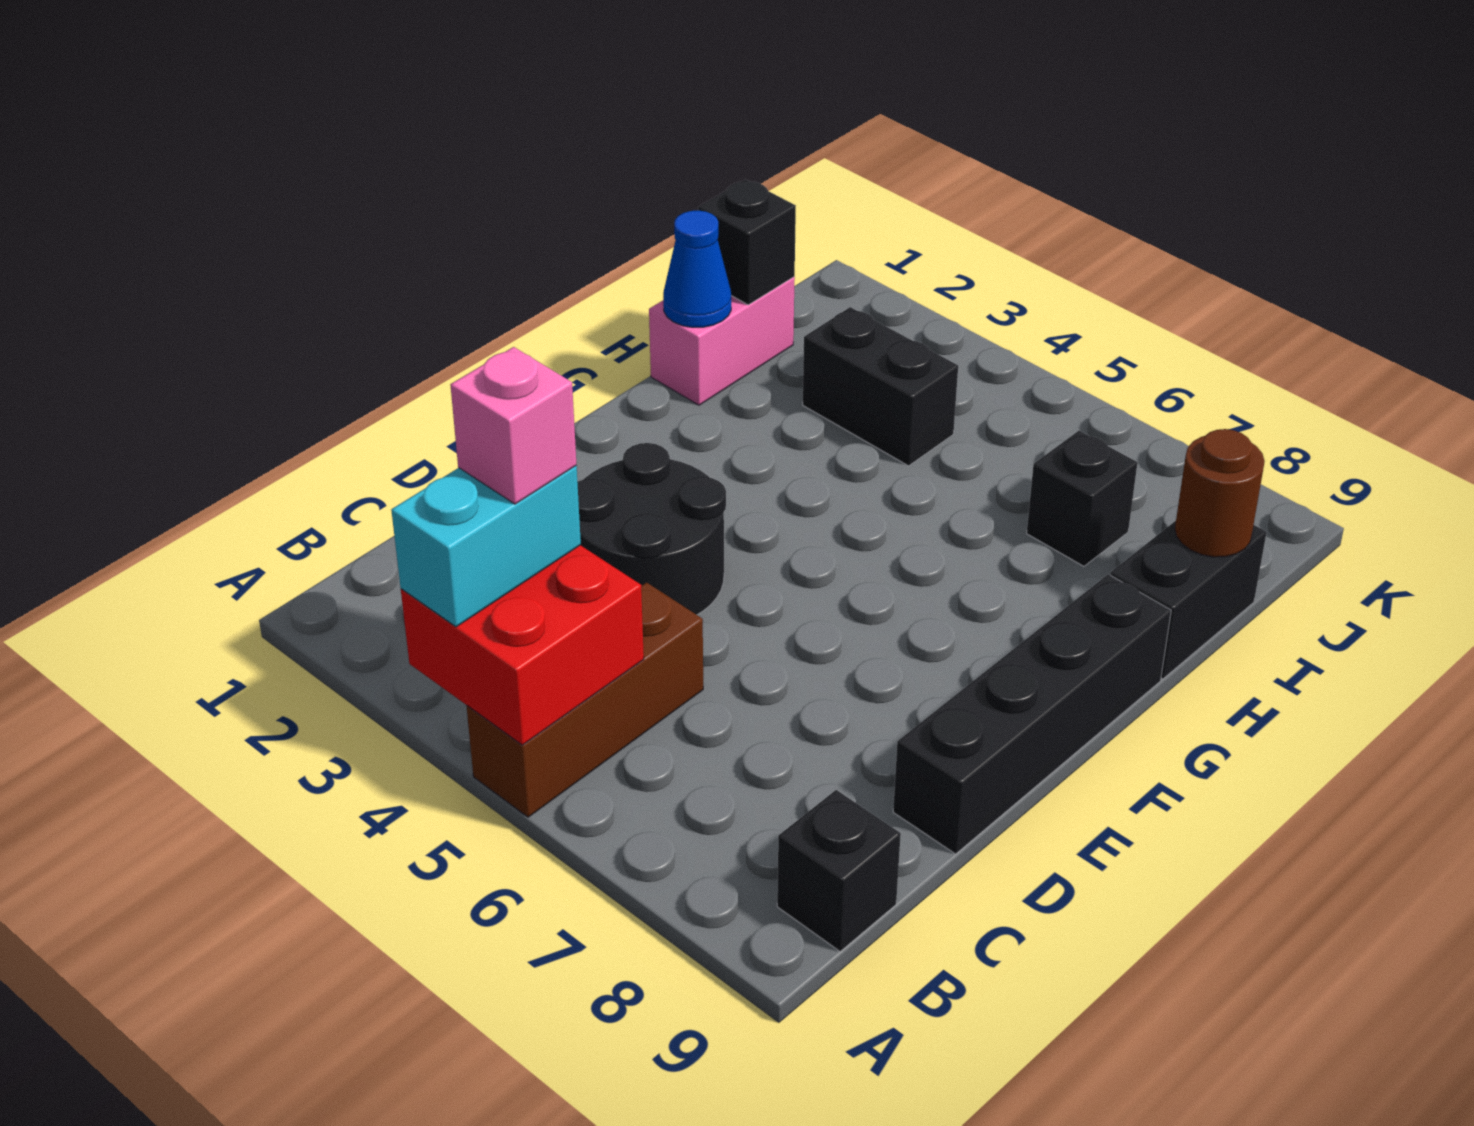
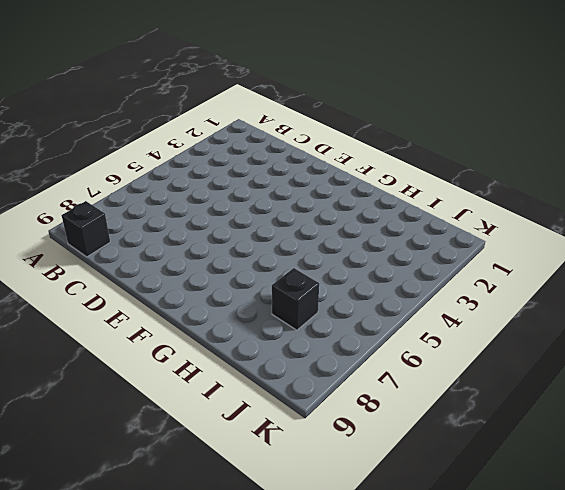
none -> brown 1x3 brick [466,583,703,817]
none -> black 2x2 round brick [577,443,726,615]
none -> black 1x4 brick [893,574,1171,854]

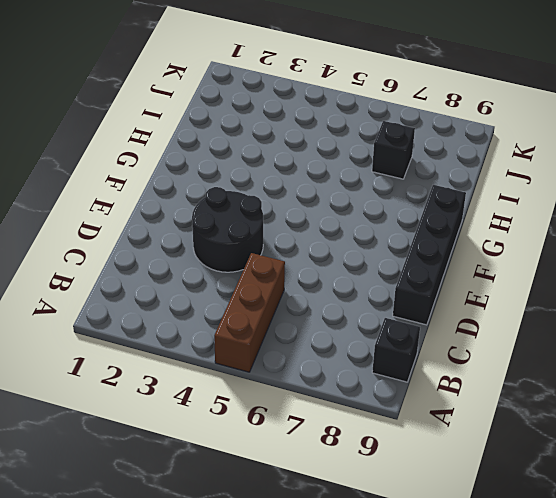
none -> pink 1x2 brick [649,277,795,405]
none -> black 1x2 brick [1110,521,1267,679]
none -> black 1x2 brick [803,307,958,466]

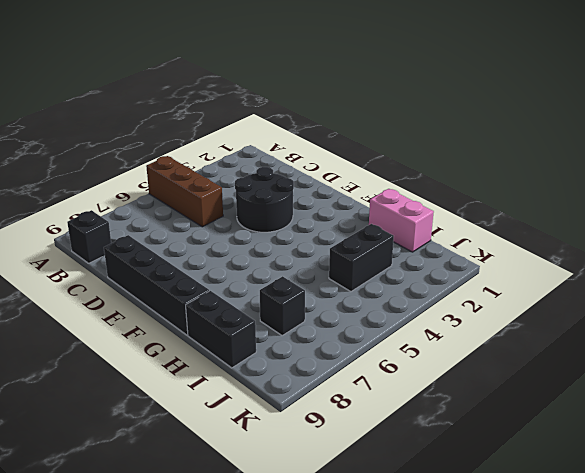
none -> red 2x2 brick [401,545,644,745]
none -> blue 1x1 cone [663,211,731,327]
none -> black 1x1 brick [698,179,796,305]

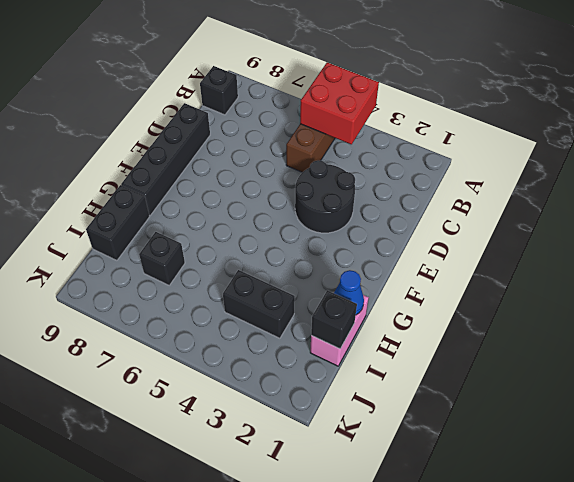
none -> brown 1x1 round brick [1175,429,1265,557]
none -> cyan 1x2 brick [391,466,581,627]
none -> pink 1x1 brick [450,347,577,504]

